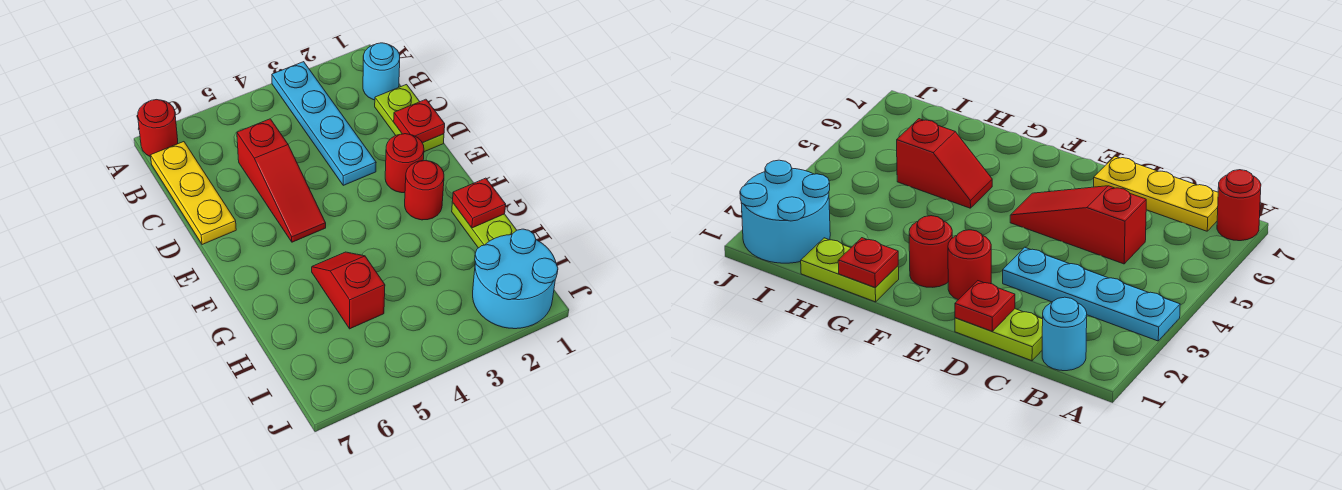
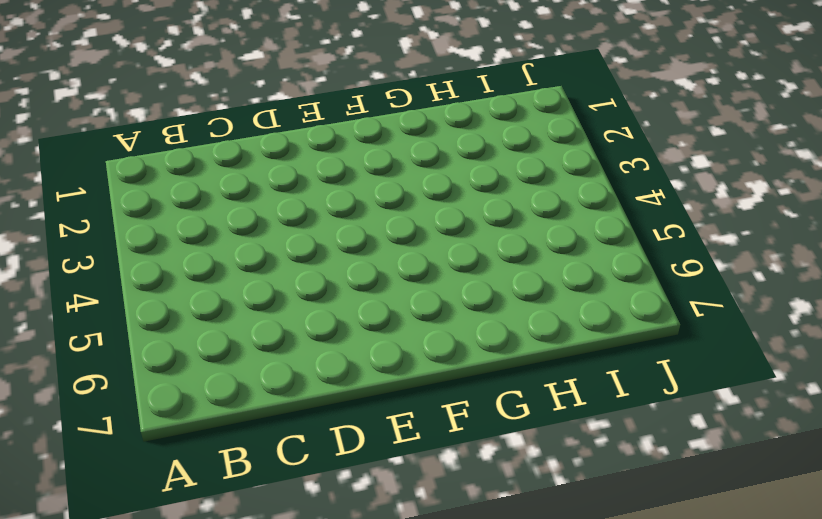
none -> cyan 1x4 plate [272,62,376,185]
none -> red 1x1 round brick [138,100,178,157]
none -> cyan 1x1 round brick [363,43,400,100]

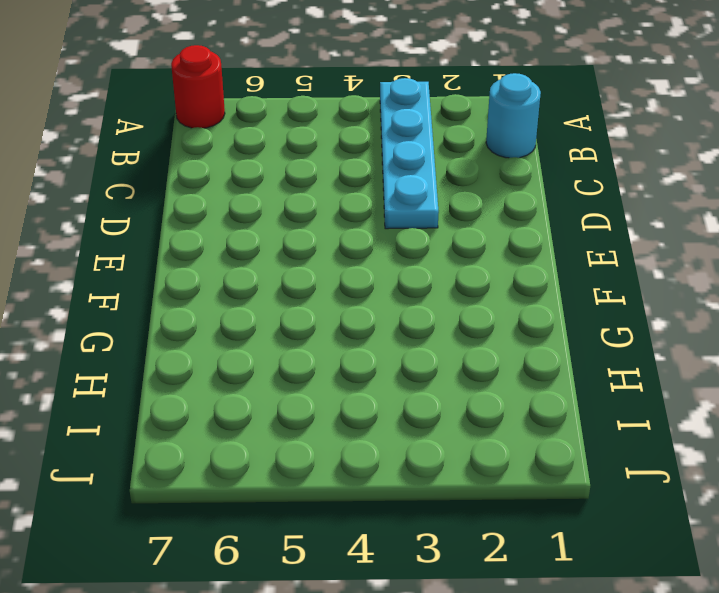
none -> yellow 1x3 plate [151,142,236,245]
none -> lime 1x2 plate [375,85,444,152]
none -> red 1x3 slope [237,119,326,242]

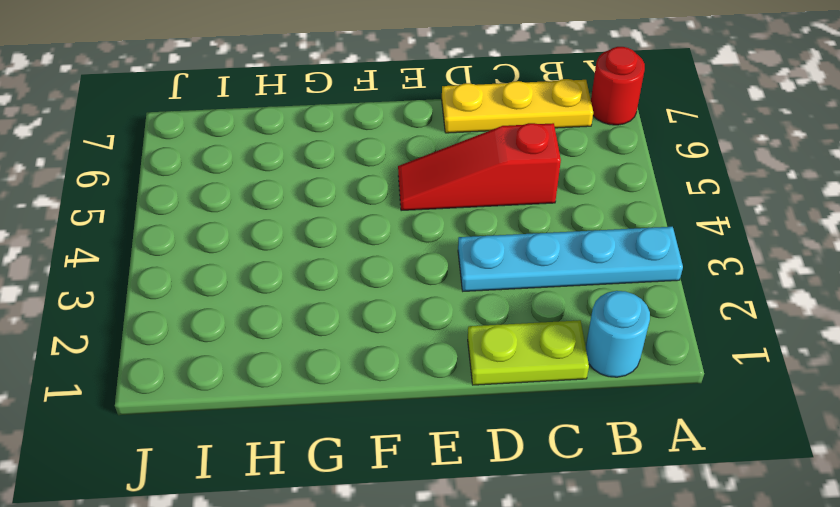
none -> red 1x1 round brick [385,134,424,193]
none -> red 1x1 round brick [405,161,444,220]
none -> lime 1x2 plate [452,202,517,248]

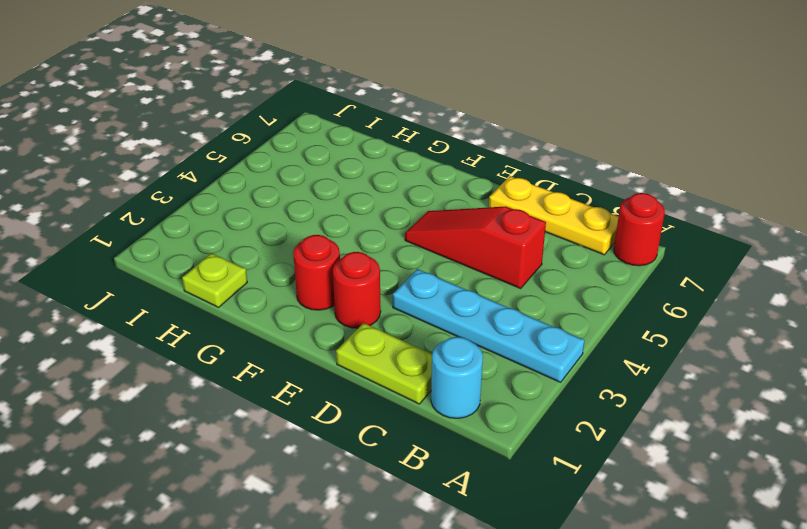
lime 1x1 plate [182,253,247,307] -> lime 1x2 plate [452,202,517,248]
none -> red 1x2 slope [312,252,385,329]
none -> cyan 2x2 round brick [473,229,558,329]
none -> red 1x1 plate [394,99,445,143]

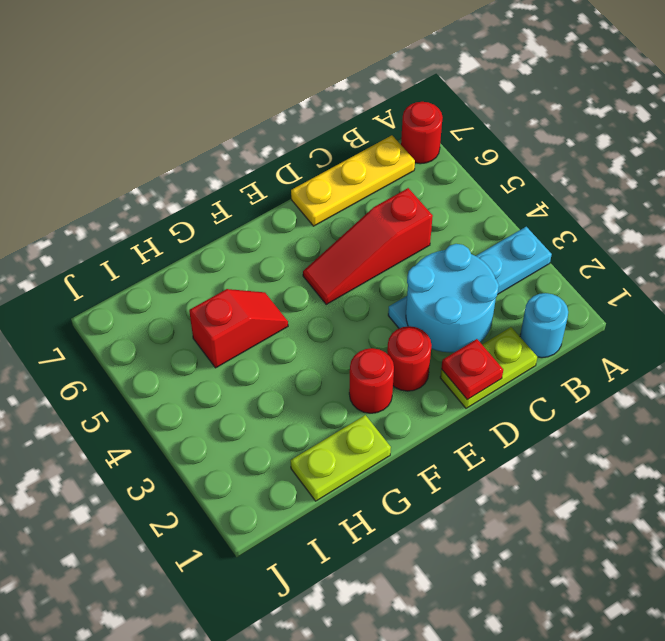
cyan 2x2 round brick [406,244,499,353] -> cyan 2x2 round brick moved to [473,229,558,329]
none -> red 1x1 plate [452,178,506,228]

